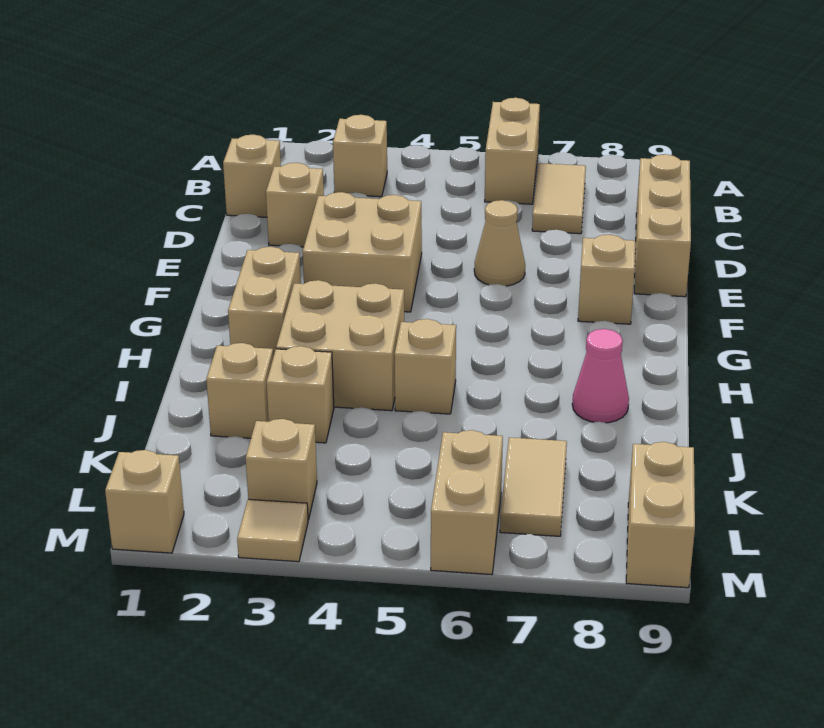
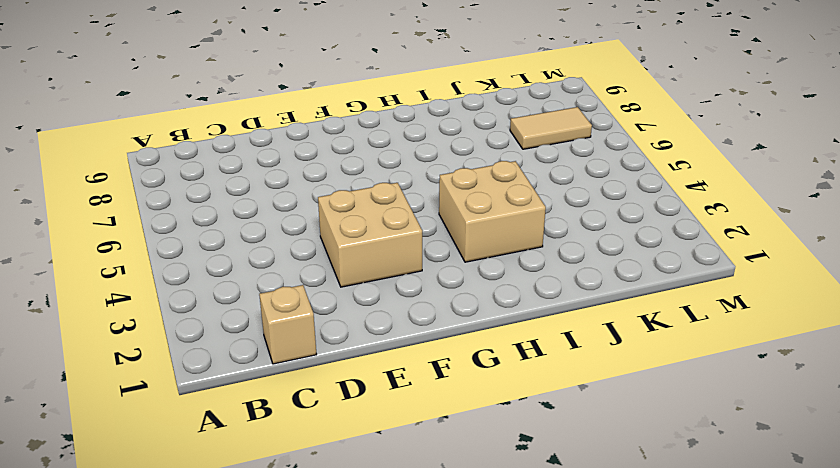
none -> tan 1x2 brick [485,98,540,204]
none -> tan 1x1 brick [333,115,387,197]
none -> tan 1x2 tile [532,163,586,234]

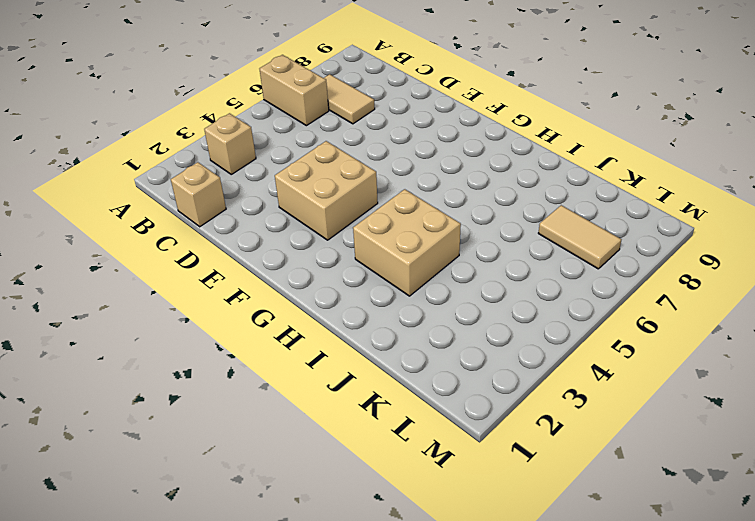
none -> tan 1x3 brick [634,154,691,297]
none -> tan 1x1 brick [266,163,324,247]
none -> tan 1x1 cone [474,200,525,286]

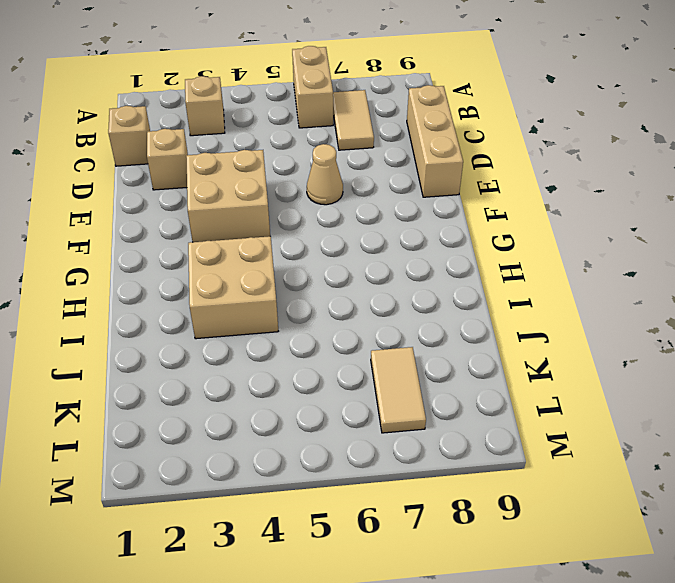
none -> tan 1x1 brick [578,235,636,324]
none -> tan 1x2 brick [228,247,301,356]
none -> tan 1x1 brick [394,319,456,414]

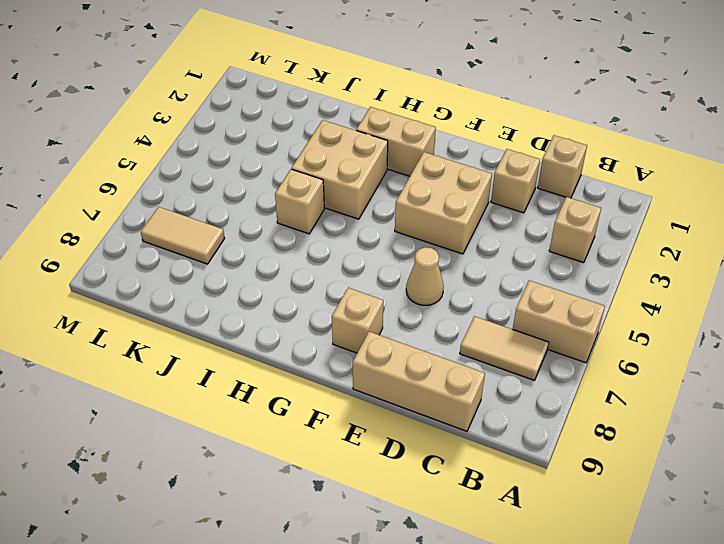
none -> pink 1x1 cone [572,329,629,423]
none -> tan 1x1 brick [206,343,273,438]
none -> tan 1x1 brick [266,346,334,443]

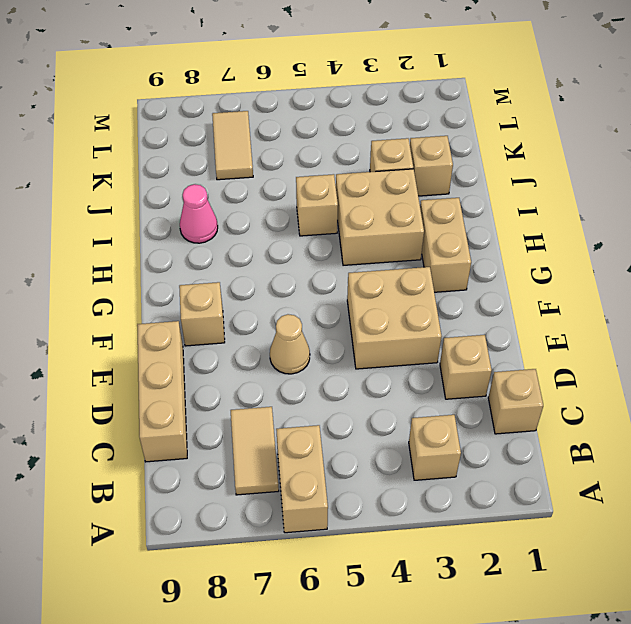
none -> tan 1x1 brick [246,419,317,520]
none -> tan 1x2 brick [431,430,503,575]
none -> tan 1x2 brick [626,442,695,588]

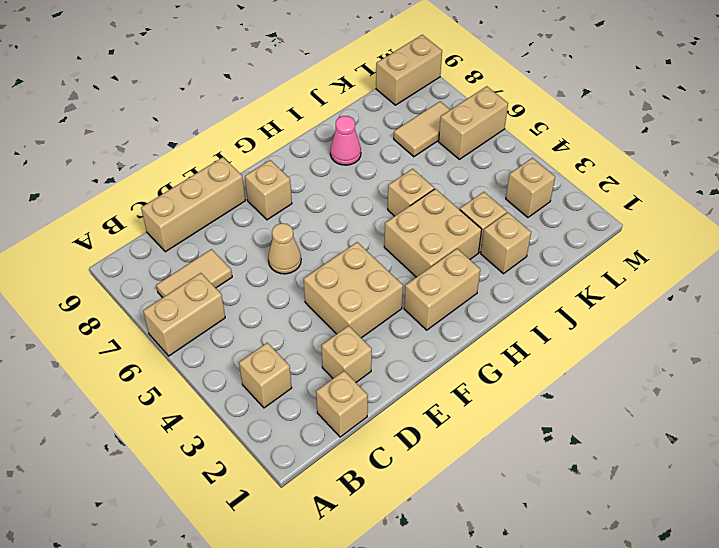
none -> tan 1x1 brick [105,450,184,553]
none -> tan 1x1 tile [237,499,308,562]

